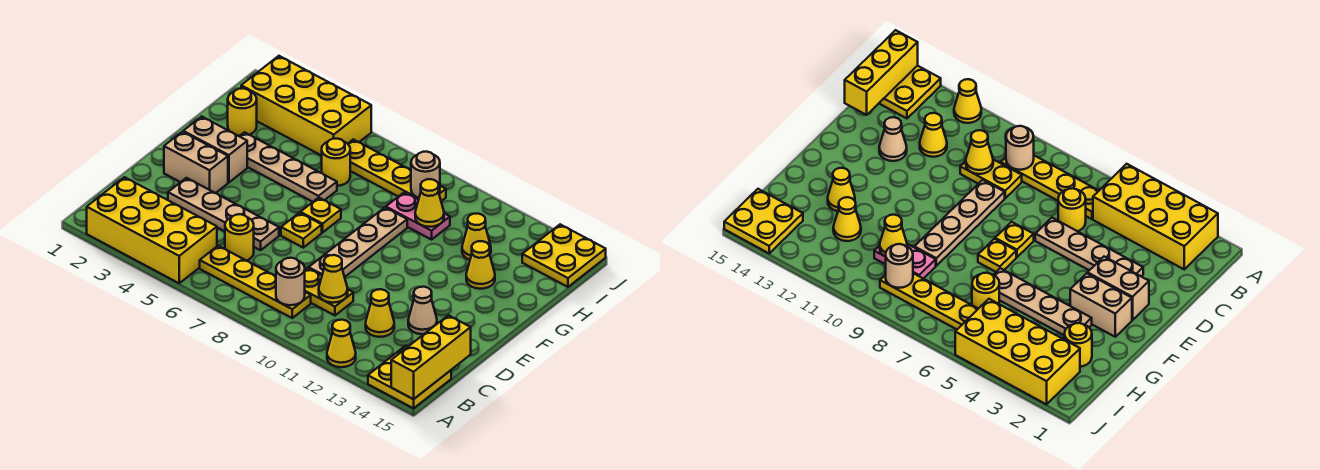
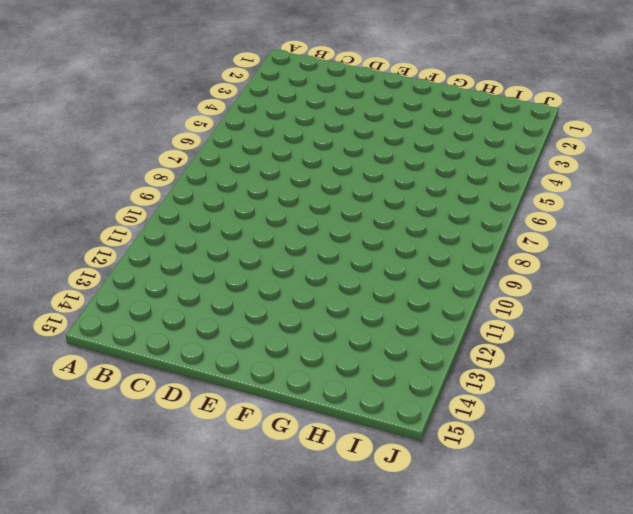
none -> yellow 2x4 brick [87,177,217,283]
none -> yellow 1x1 cone [327,320,356,367]
none -> yellow 2x2 plate [368,346,451,408]

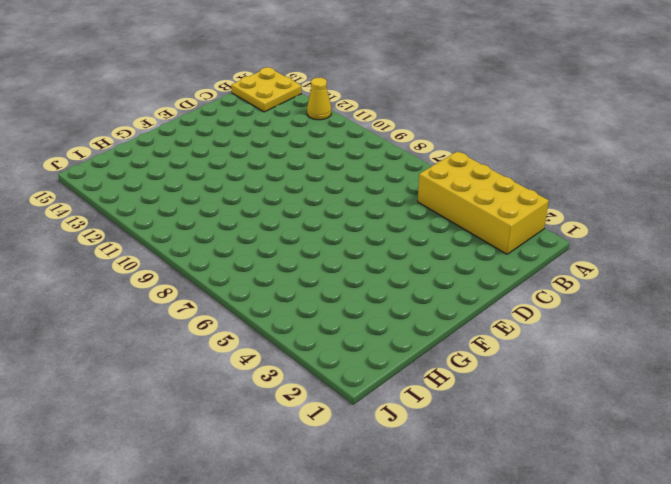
none -> yellow 1x4 plate [200,246,311,318]
none -> yellow 1x1 round brick [225,214,254,261]
none -> yellow 1x2 plate [305,268,353,315]

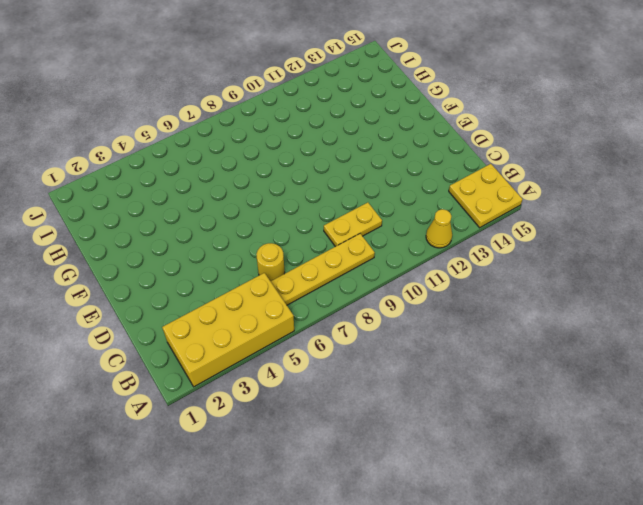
none -> yellow 1x1 cone [366,289,394,337]
none -> tan 1x4 plate [168,178,279,250]
none -> tan 1x4 plate [309,207,407,277]

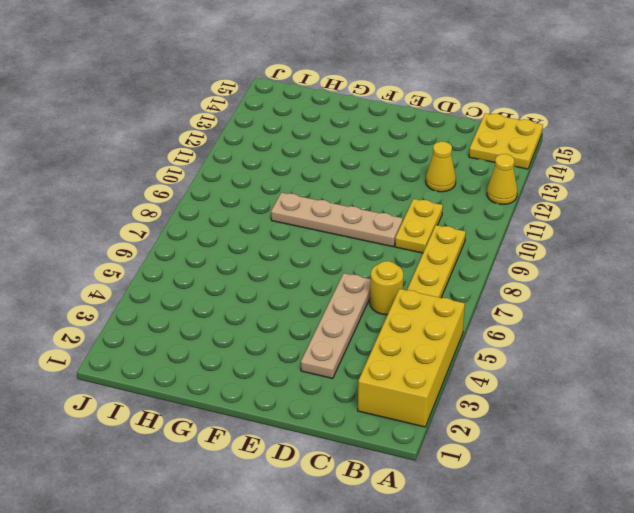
none -> tan 1x1 cone [408,287,437,334]
none -> tan 1x2 brick [164,132,228,193]
none -> yellow 1x1 plate [281,213,322,248]

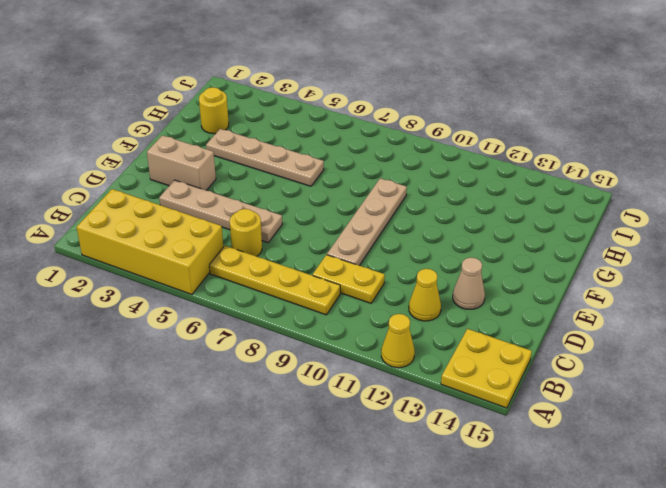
none -> yellow 1x1 plate [281,213,322,248]
none -> tan 1x2 brick [183,116,247,182]
none -> yellow 1x1 plate [300,198,341,232]

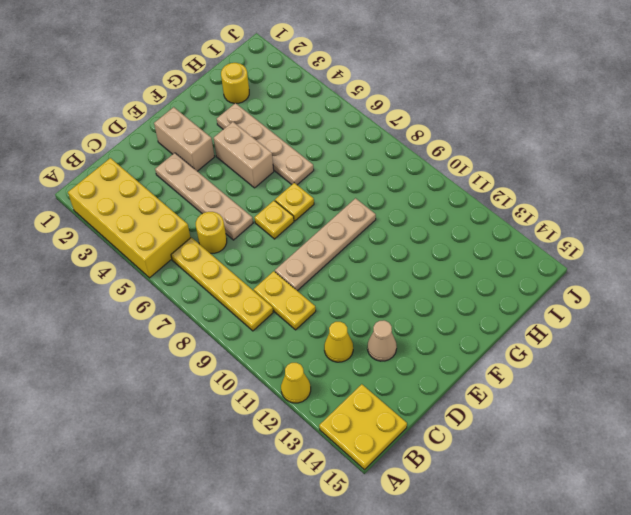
tan 1x2 brick [214,122,274,188] -> tan 1x2 brick moved to [183,116,247,182]
none -> yellow 1x1 cone [466,241,495,289]
none -> yellow 1x1 round brick [322,138,350,186]
none -> pink 1x2 plate [386,192,450,240]

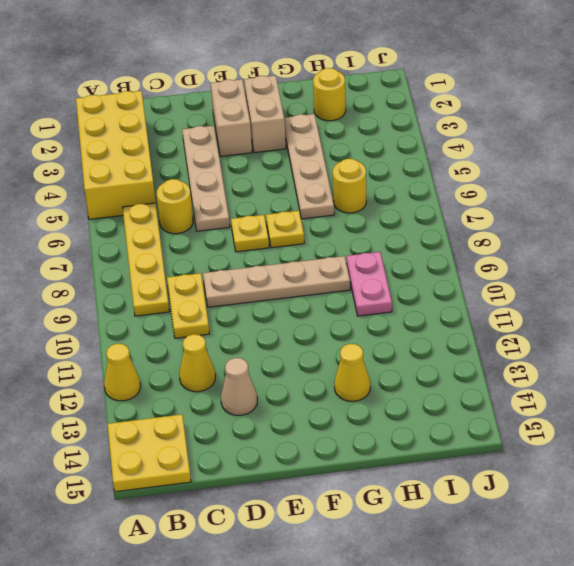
none -> yellow 1x1 cone [462,214,491,260]
none -> yellow 2x4 brick [241,56,371,156]
none -> yellow 1x4 plate [348,139,446,201]

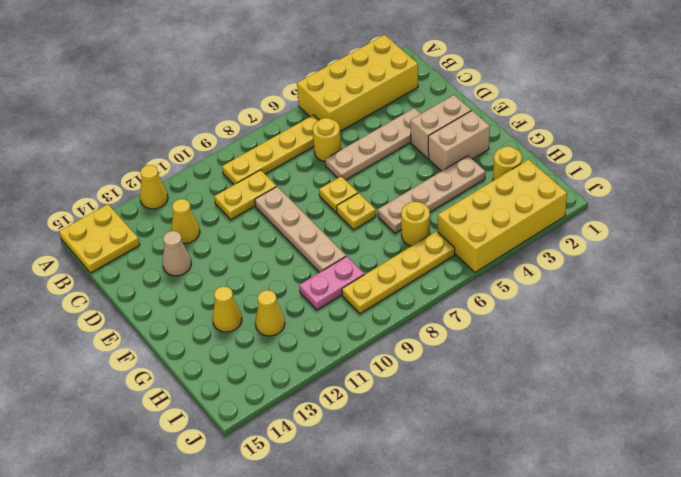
none -> yellow 2x2 plate [522,224,606,287]
none -> yellow 1x3 brick [391,315,471,399]
none -> tan 1x1 round brick [276,258,305,305]

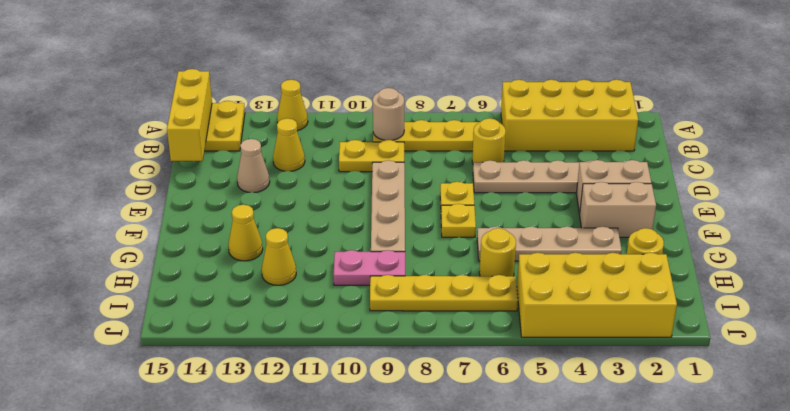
none -> yellow 2x2 plate [522,224,606,287]
none -> yellow 1x1 cone [319,255,348,303]
none -> yellow 1x1 cone [415,179,444,227]

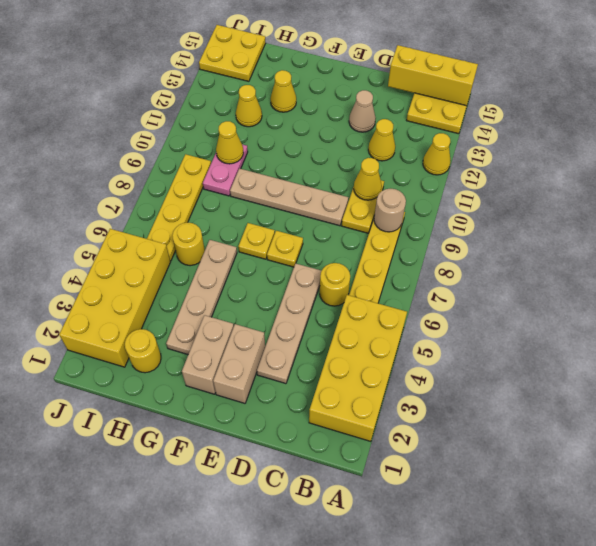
none -> tan 1x1 round brick [411,152,440,198]

